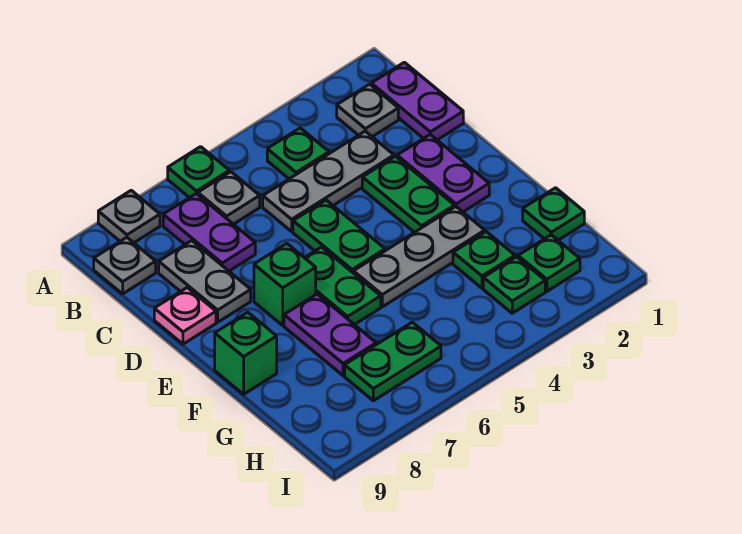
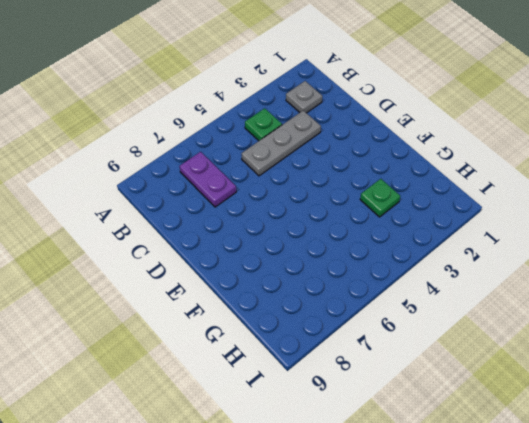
none -> green 1x1 plate [168,147,229,198]
none -> grey 1x1 plate [98,190,160,243]
none -> purple 1x2 plate [371,62,463,140]

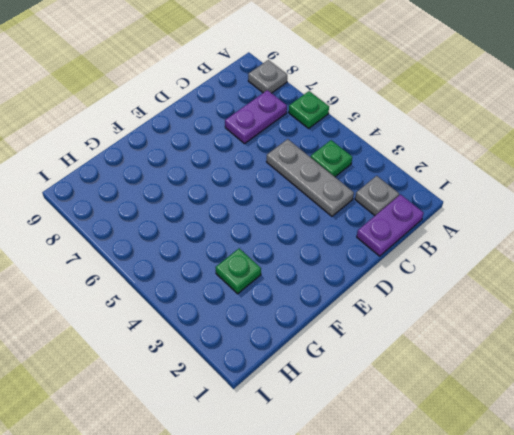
none -> grey 1x1 plate [198,172,260,224]
none -> grey 1x1 plate [94,237,156,294]
none -> grey 1x2 plate [159,241,251,322]

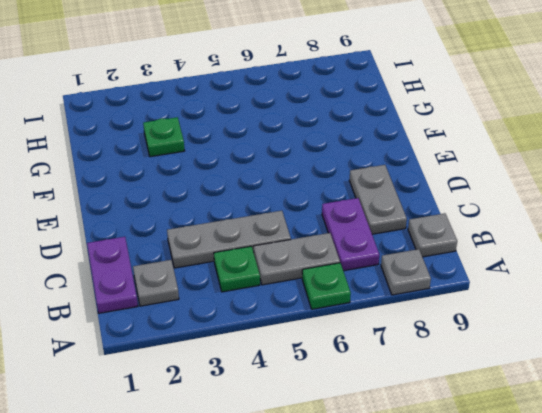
grey 1x2 plate [254,233,340,285] -> grey 1x1 plate [198,172,260,224]
none -> purple 1x2 plate [397,135,489,212]
none -> green 1x2 plate [362,156,454,232]
none -> green 1x2 plate [293,200,385,273]

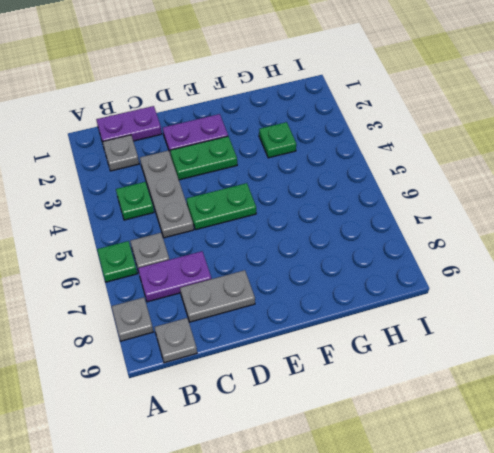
none -> pink 1x1 plate [154,288,216,344]
none -> green 1x2 plate [305,247,381,325]
none -> green 1x1 brick [254,244,316,325]

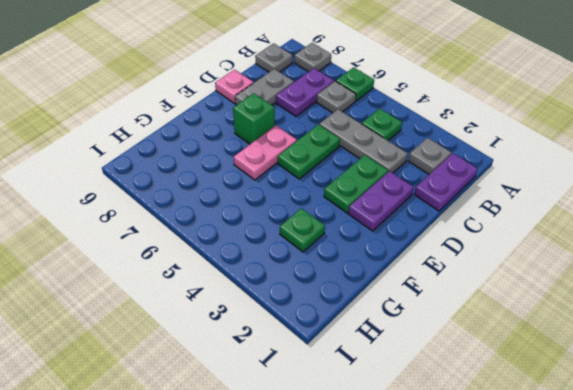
pink 1x2 plate [233,125,297,180] -> green 1x2 plate [305,247,381,325]
none -> grey 1x3 plate [354,207,485,307]
none -> purple 1x2 plate [284,294,376,376]
none -> green 1x1 brick [215,312,277,394]

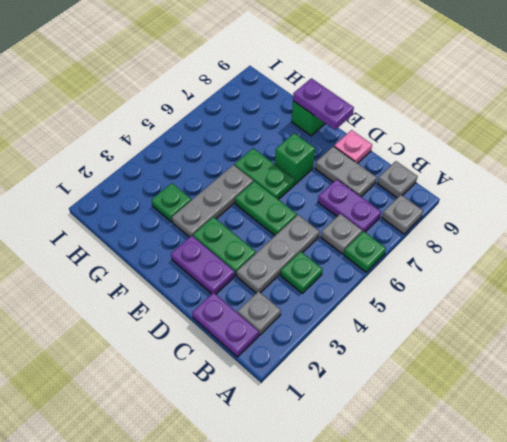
purple 1x2 plate [293,78,354,130] -> purple 1x2 plate moved to [284,294,376,376]
none -> green 1x1 plate [523,188,584,240]
none -> green 1x1 plate [518,235,580,291]
none -> green 1x1 plate [483,257,545,313]

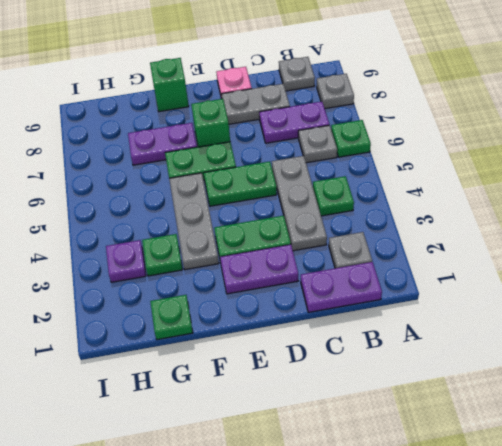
purple 1x1 plate [106,240,146,282] -> green 1x1 plate [483,257,545,313]
none -> green 1x1 plate [518,235,580,291]
none -> green 1x2 plate [345,322,441,401]

